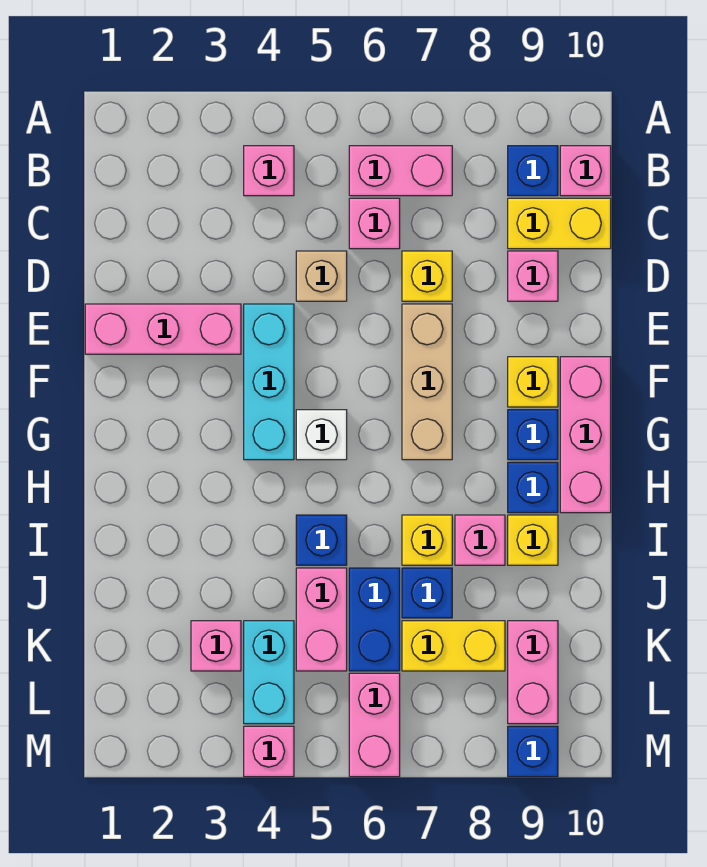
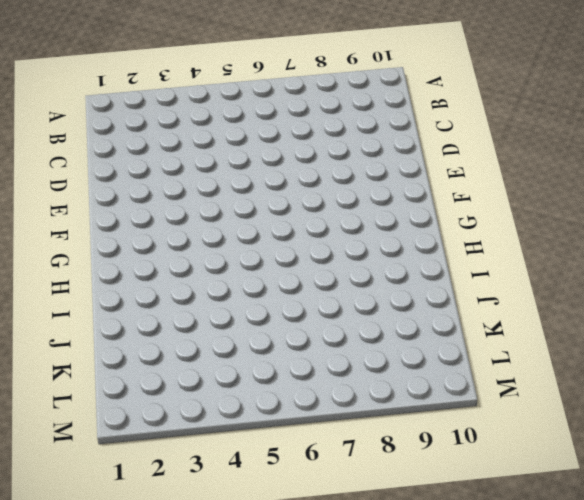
none -> pink 1x1 brick [244,146,294,196]
none -> pink 1x2 brick [349,146,452,196]
none -> blue 1x1 brick [508,146,558,196]
none -> pink 1x1 brick [560,146,611,196]

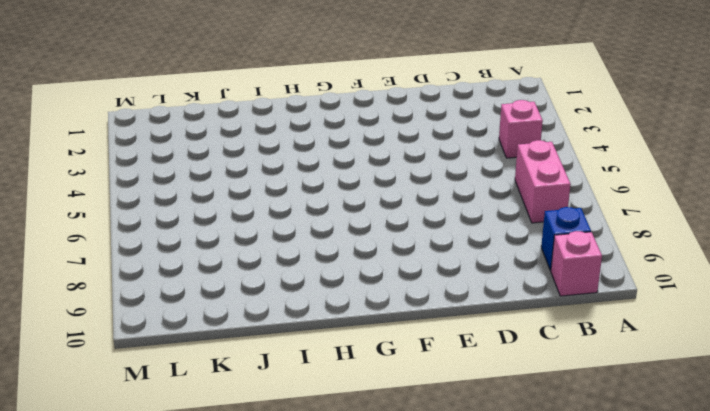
none -> pink 1x1 brick [349,198,400,249]
none -> yellow 1x2 brick [508,198,611,249]
none -> tan 1x1 brick [296,251,347,301]
none -> yellow 1x1 brick [402,251,452,301]

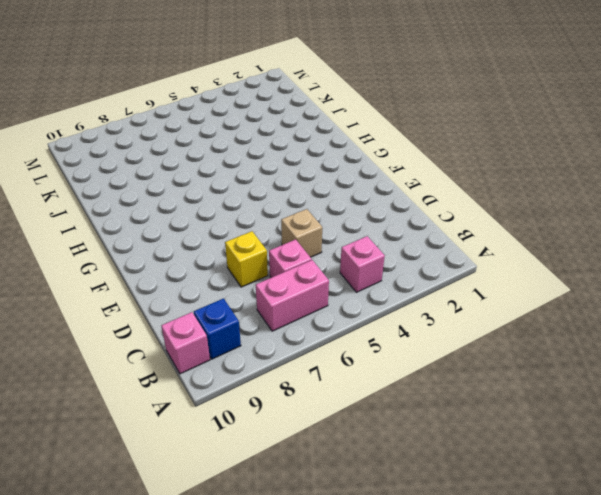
none -> yellow 1x2 brick [508,198,611,249]
none -> pink 1x1 brick [508,251,558,301]
none -> pink 1x3 brick [85,304,241,354]
none -> cyan 1x3 brick [244,304,294,460]

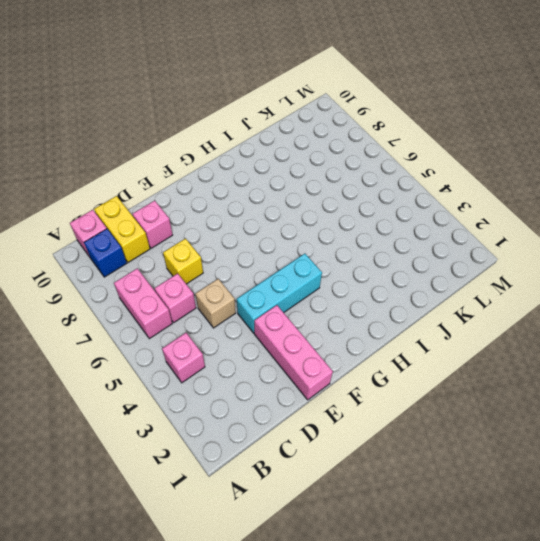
none -> tan 1x3 brick [402,304,452,460]
none -> yellow 1x1 brick [508,357,558,407]
none -> pink 1x3 brick [560,357,611,513]
none -> white 1x1 brick [296,410,347,460]

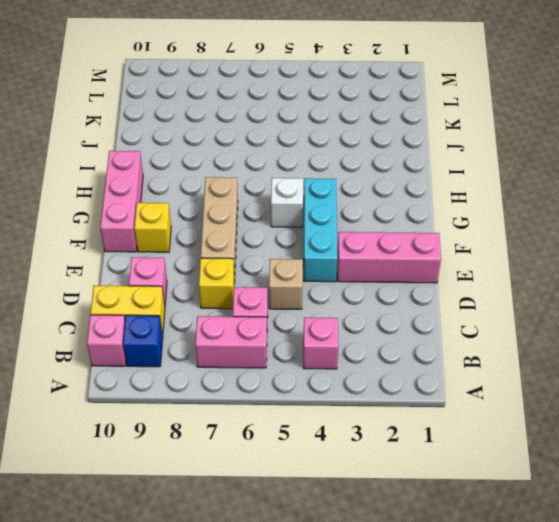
none -> blue 1x1 brick [508,410,558,460]
none -> blue 1x1 brick [508,462,558,513]
none -> blue 1x1 brick [296,515,347,565]
none -> yellow 1x1 brick [402,515,452,565]

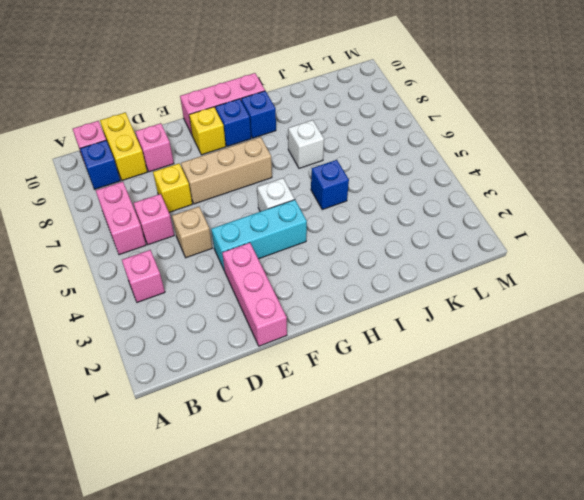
white 1x1 brick [288,120,324,168] -> yellow 1x1 brick [402,515,452,565]
none -> pink 1x1 brick [455,515,505,565]
none -> yellow 1x1 brick [508,515,558,565]
none -> pink 1x2 brick [296,568,347,671]
none -> blue 1x2 brick [349,568,400,671]

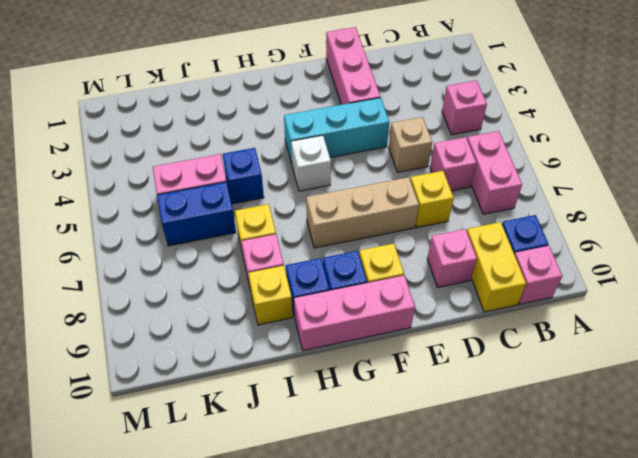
none -> blue 1x1 brick [402,568,452,618]
none -> pink 1x1 brick [191,621,241,671]
none -> cyan 1x2 brick [244,621,294,724]
none -> yellow 1x2 brick [402,621,505,671]

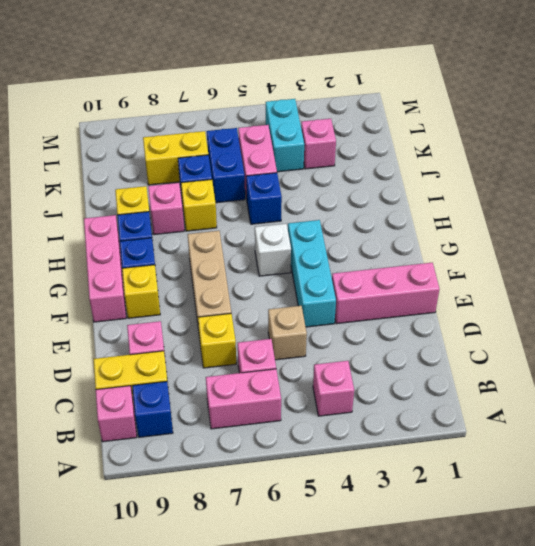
none -> pink 1x2 brick [508,621,558,724]
none -> pink 1x2 brick [349,673,400,777]
none -> pink 1x1 brick [244,726,294,777]
none -> blue 1x1 brick [508,726,558,777]

